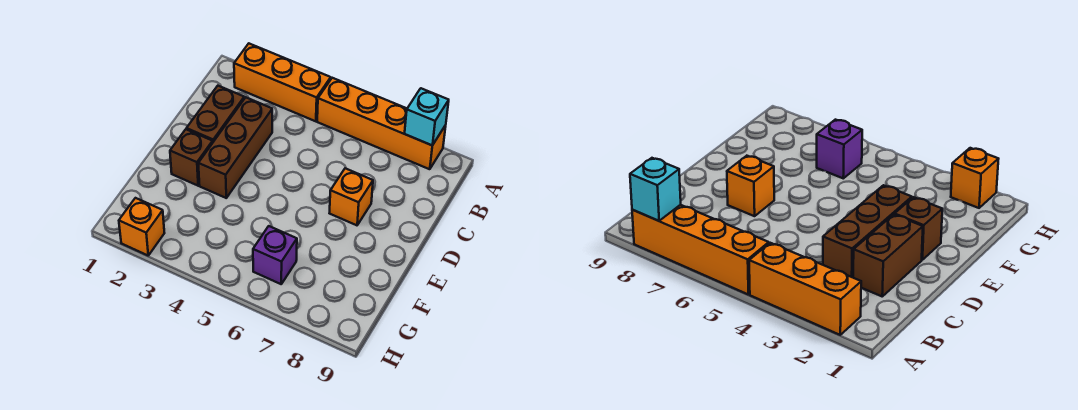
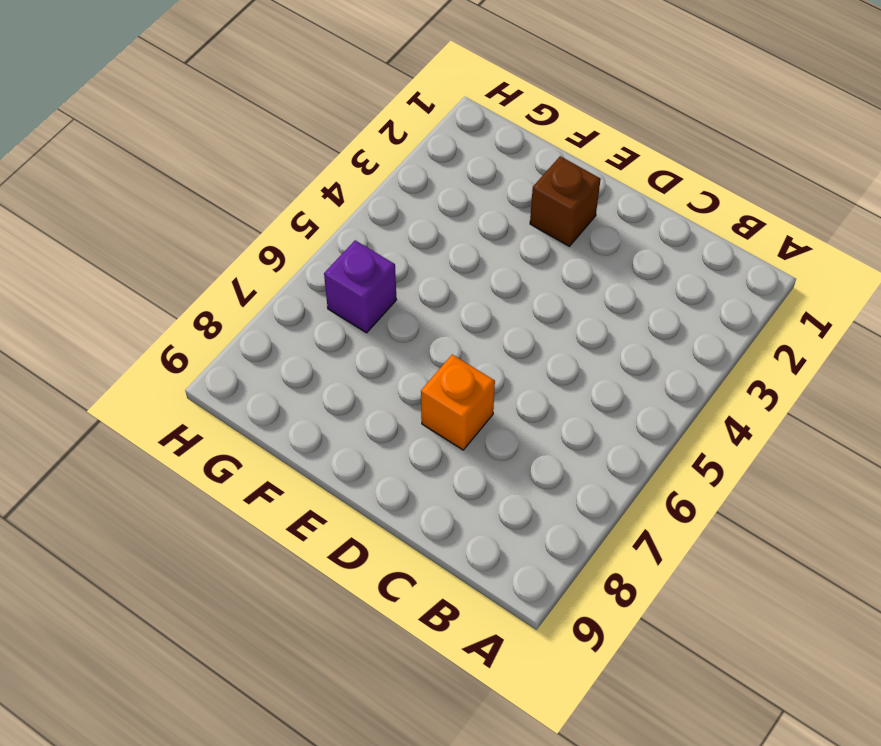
none -> orange 1x3 brick [234,44,331,121]
none -> orange 1x4 brick [317,78,446,169]

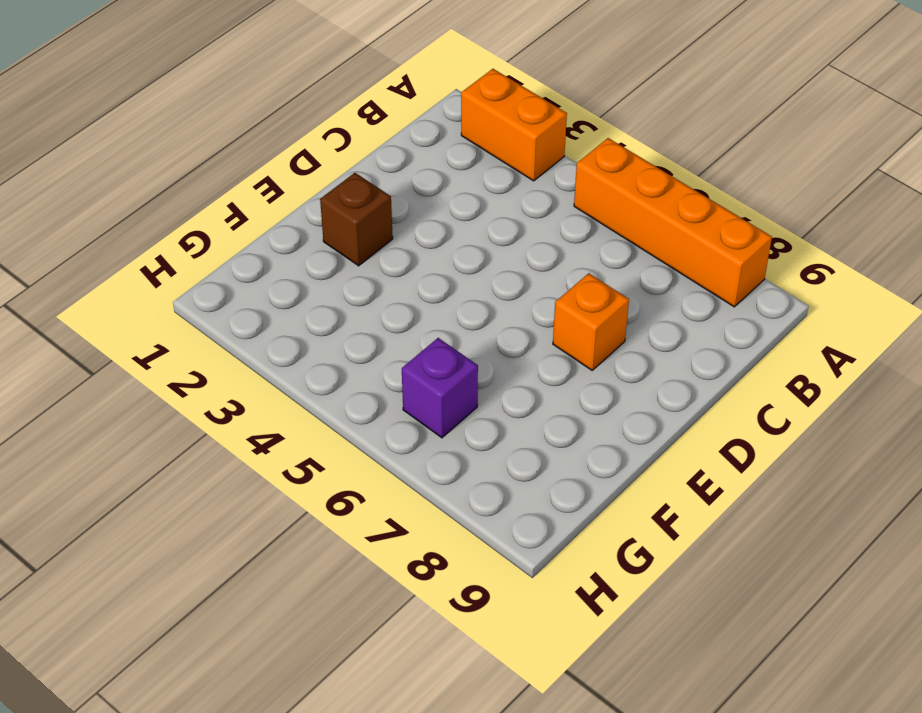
orange 1x2 brick [461,69,567,181] -> orange 1x3 brick [234,44,331,121]
none -> brown 1x2 brick [186,86,244,142]
none -> brown 1x3 brick [198,97,272,198]

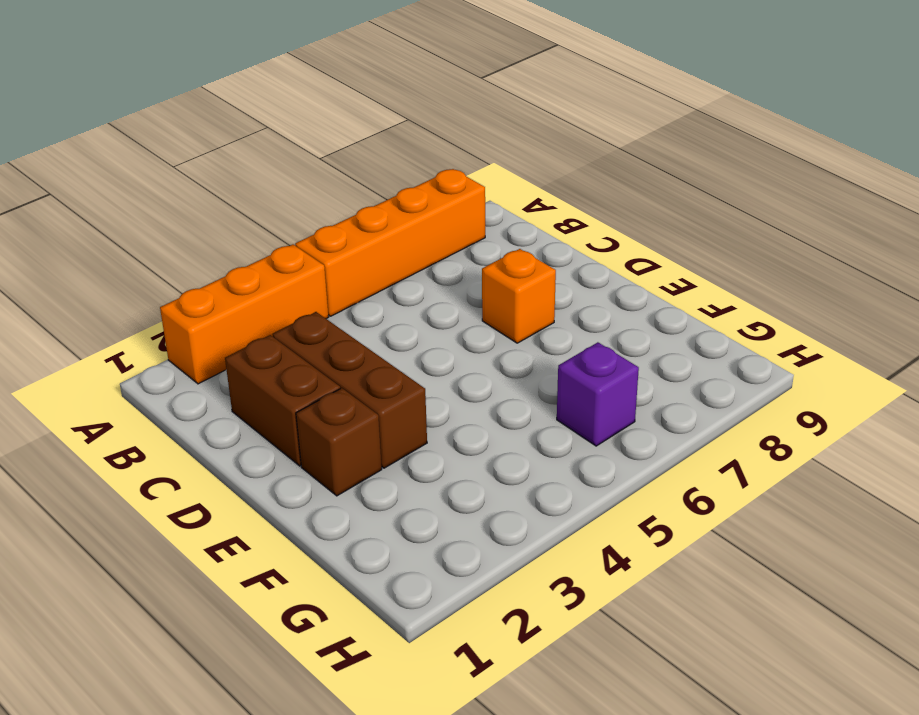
none -> orange 1x1 brick [119,198,164,255]
none -> cyan 1x1 brick [405,88,449,145]

